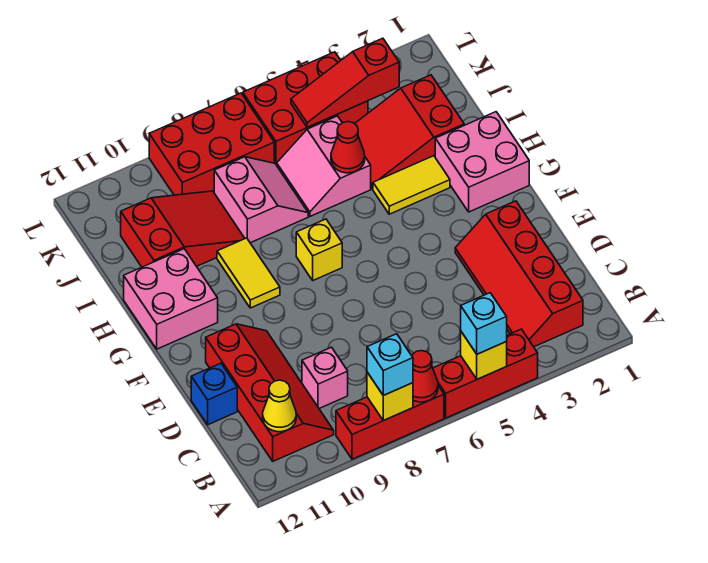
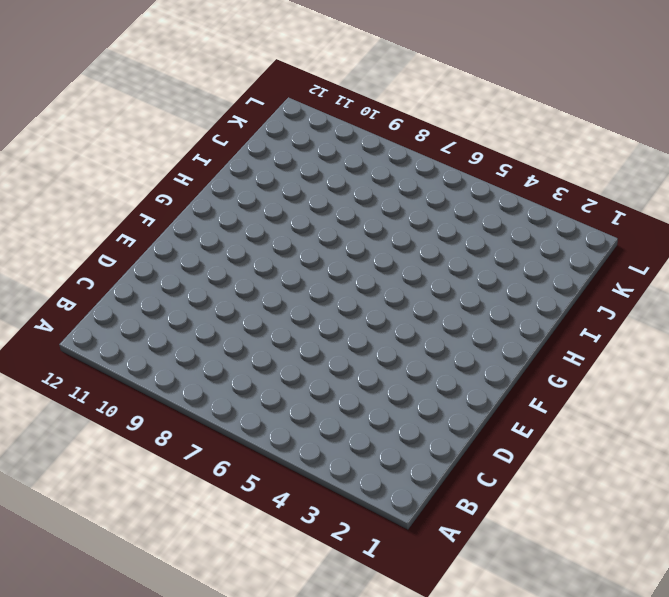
none -> red 1x3 brick [433,329,538,418]
none -> red 1x3 brick [336,386,444,459]
none -> red 2x4 slope [455,201,583,347]

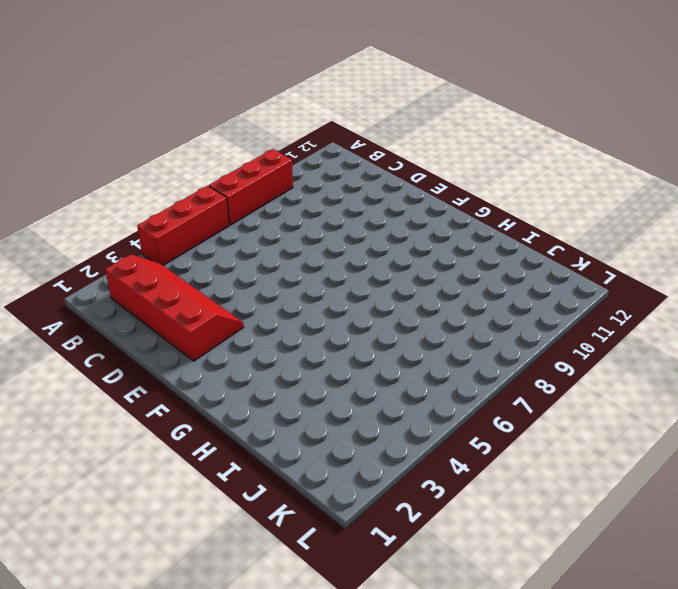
none -> red 2x4 slope [206,324,334,461]
none -> pink 1x1 brick [302,347,348,408]
none -> blue 1x1 brick [191,363,237,425]

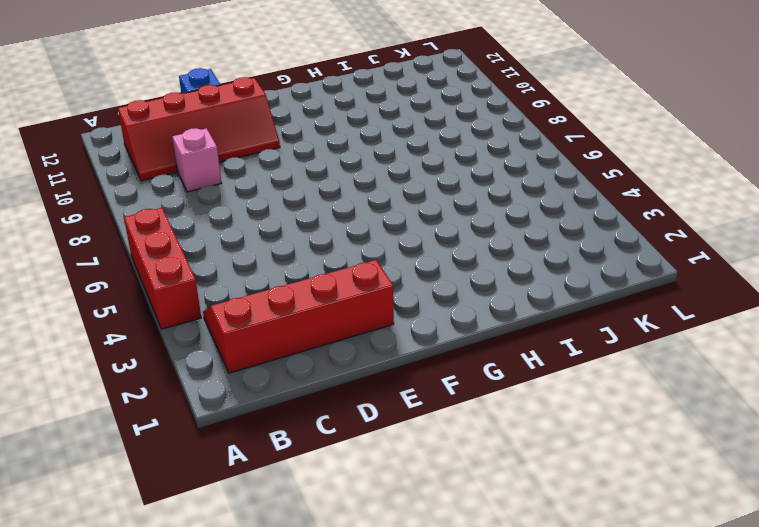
none -> red 1x3 brick [336,386,444,459]
none -> pink 2x2 brick [435,112,529,212]
none -> yellow 1x1 brick [296,219,342,280]

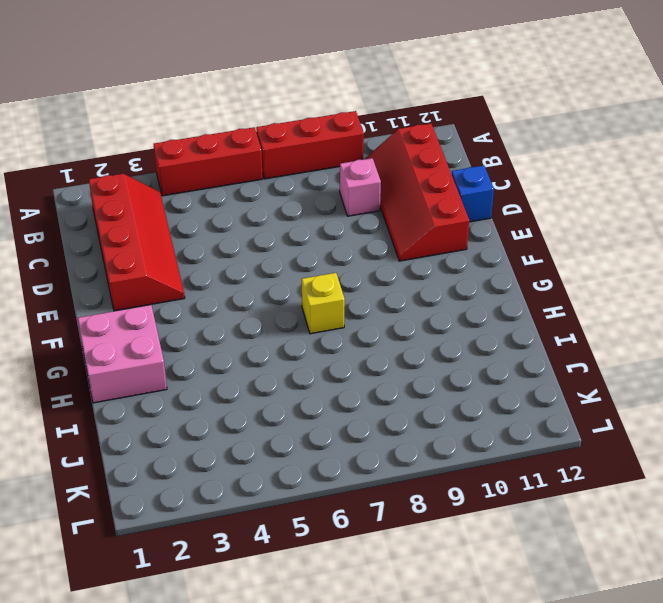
none -> yellow 1x2 tile [217,238,280,308]
none -> pink 2x2 brick [124,249,218,349]
none -> yellow 1x2 tile [373,156,450,214]

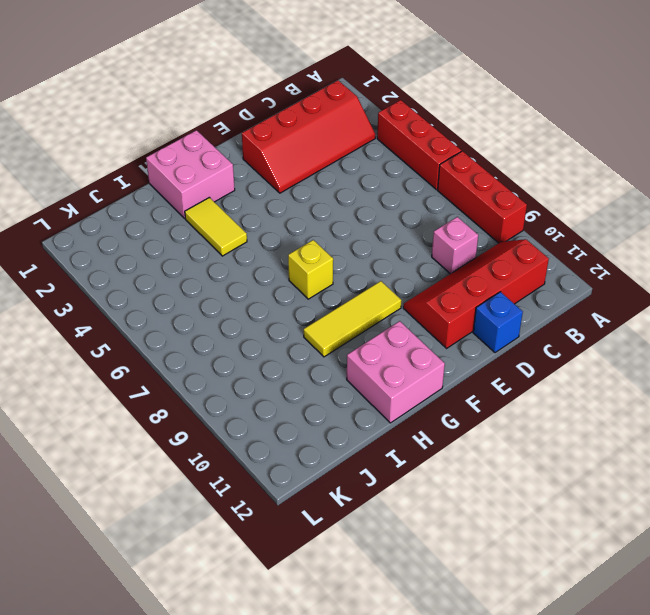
yellow 1x3 tile [304,281,401,357] -> yellow 1x2 tile [217,238,280,308]
none -> red 2x3 slope [355,75,464,189]
none -> pink 2x2 slope [277,116,371,216]
none -> pink 2x2 slope [214,157,308,243]

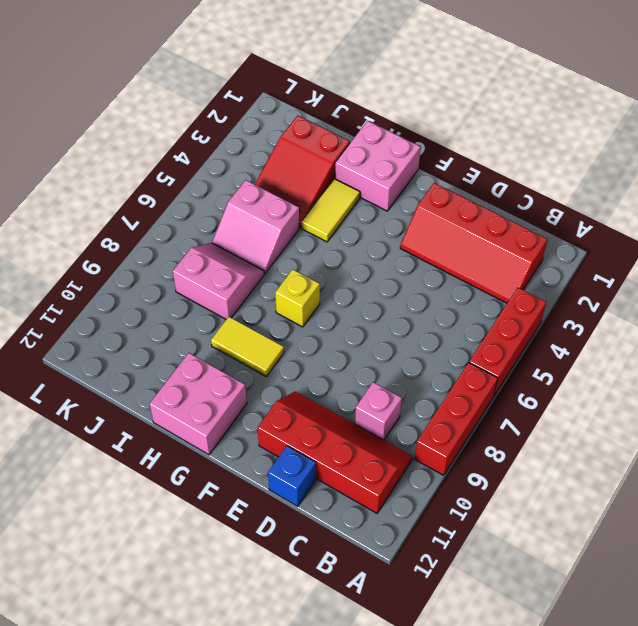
none -> red 2x3 slope [121,191,245,267]
none -> red 2x3 brick [243,52,368,165]
none -> red 2x3 brick [149,93,274,195]

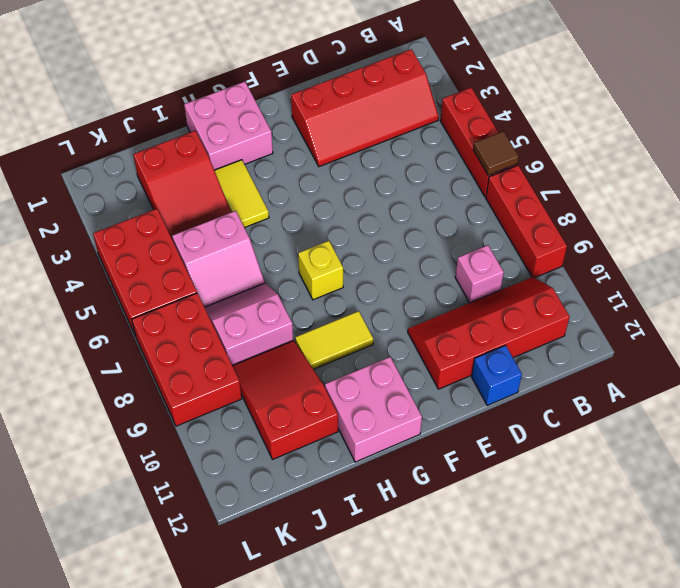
brown 1x1 tile [473,131,519,175] -> none
none -> yellow 1x1 brick [461,332,507,379]
none -> red 1x1 cone [412,351,438,402]
none -> yellow 1x1 brick [367,372,413,421]

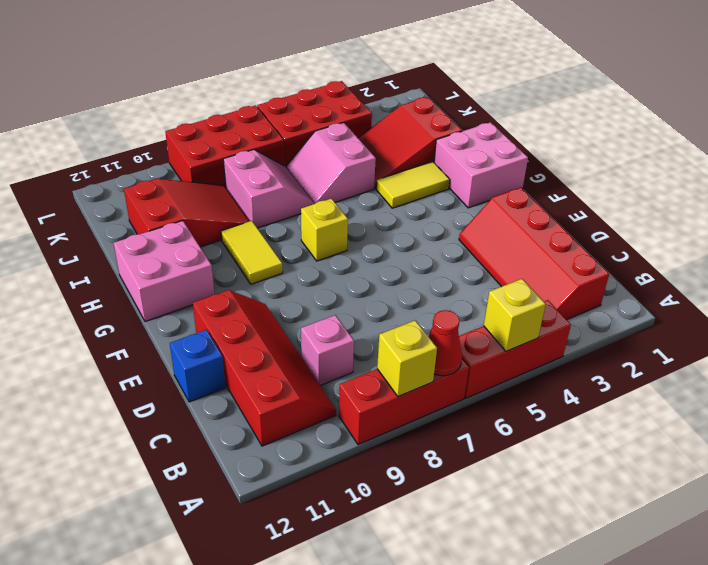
none -> yellow 1x1 cone [263,380,296,432]
none -> red 1x1 cone [331,122,365,173]
none -> red 1x3 slope [291,38,399,127]

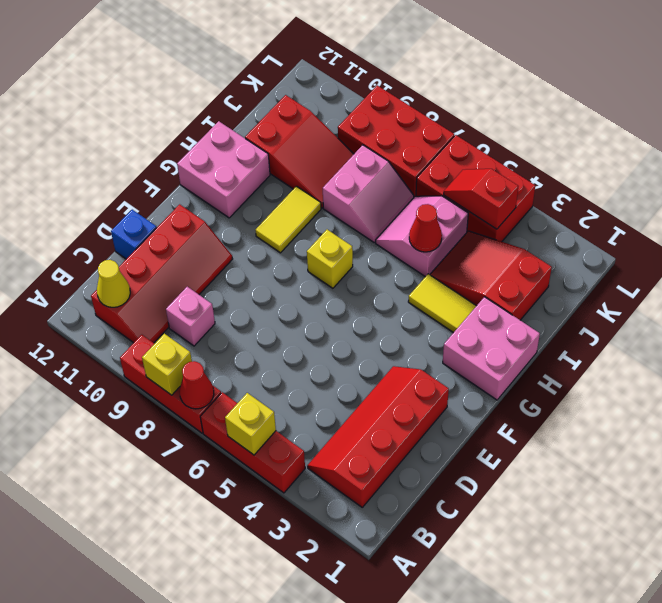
red 1x2 slope [444,169,518,229] -> red 1x3 slope [291,38,399,127]
none -> cyan 1x1 brick [461,293,507,354]
none -> cyan 1x1 brick [367,334,413,395]

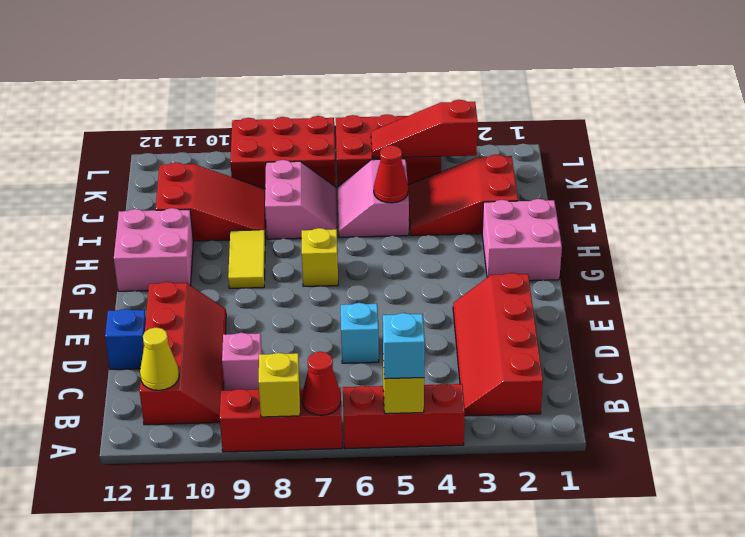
cyan 1x1 brick [341,303,379,363] -> cyan 1x1 brick moved to [367,334,413,395]
none -> yellow 1x2 tile [373,156,450,214]

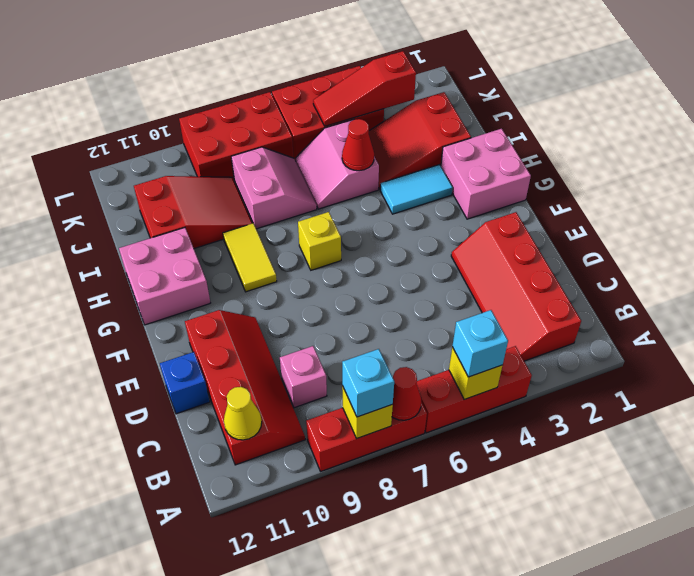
cyan 1x2 tile [380,165,453,214] -> yellow 1x2 tile [373,156,450,214]

